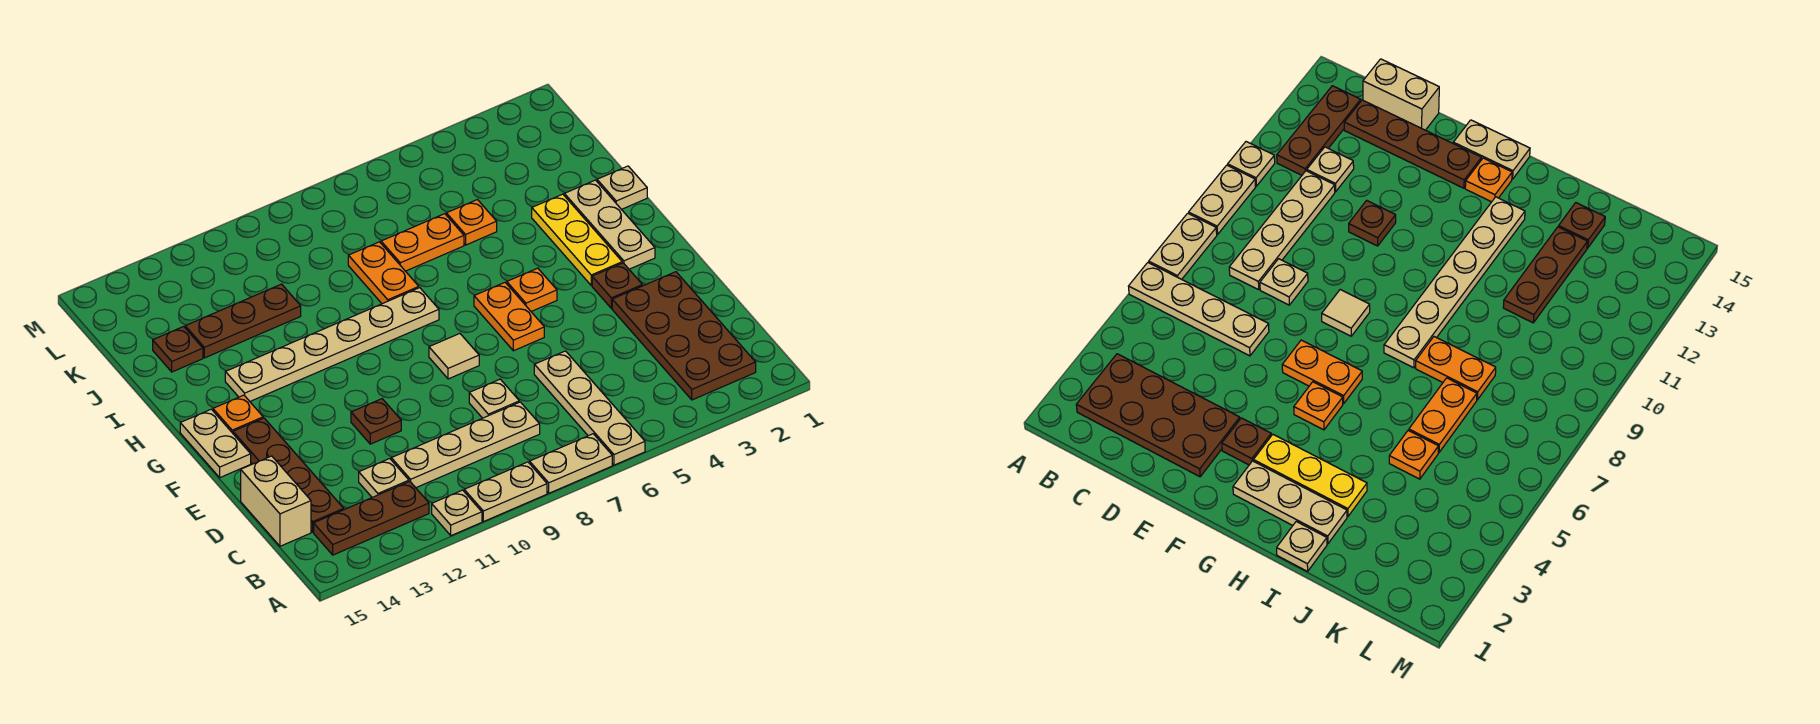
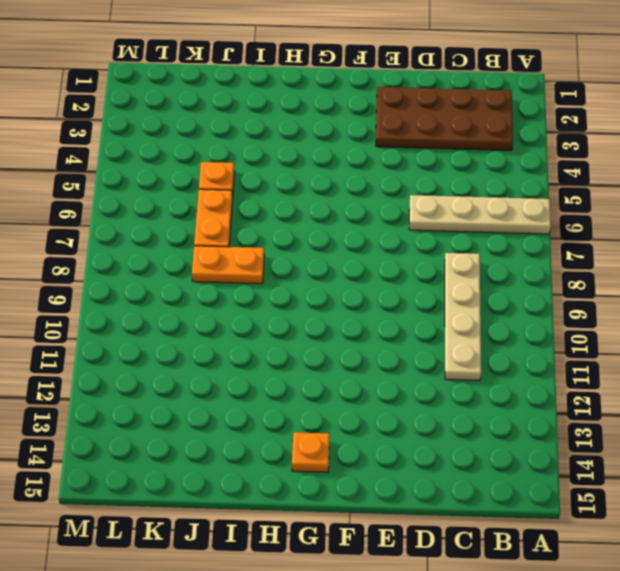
none -> tan 1x2 plate [530,434,612,493]
none -> tan 1x2 plate [464,462,547,522]
none -> tan 1x1 plate [432,490,482,536]

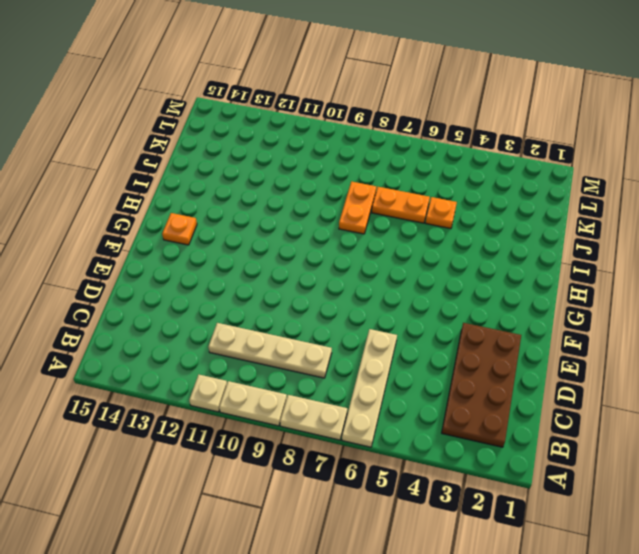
none -> brown 1x3 plate [314,481,429,555]
none -> tan 1x1 plate [359,459,409,497]
none -> brown 1x4 plate [233,418,344,532]

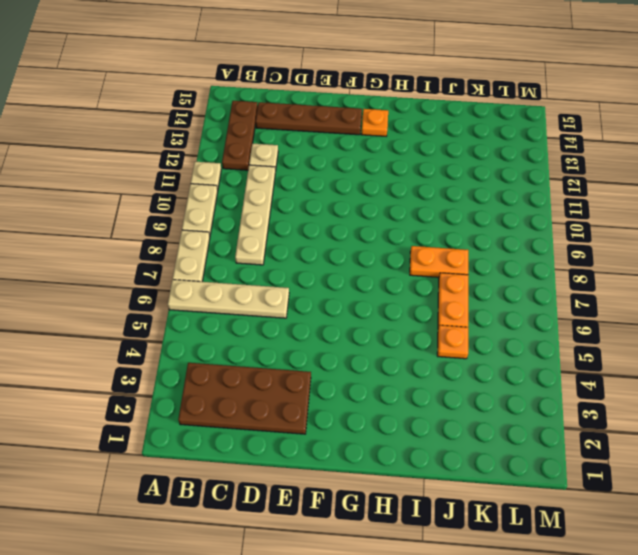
none -> tan 1x2 brick [241,456,311,546]
none -> tan 1x1 plate [469,379,519,418]
none -> brown 1x1 plate [351,399,401,444]

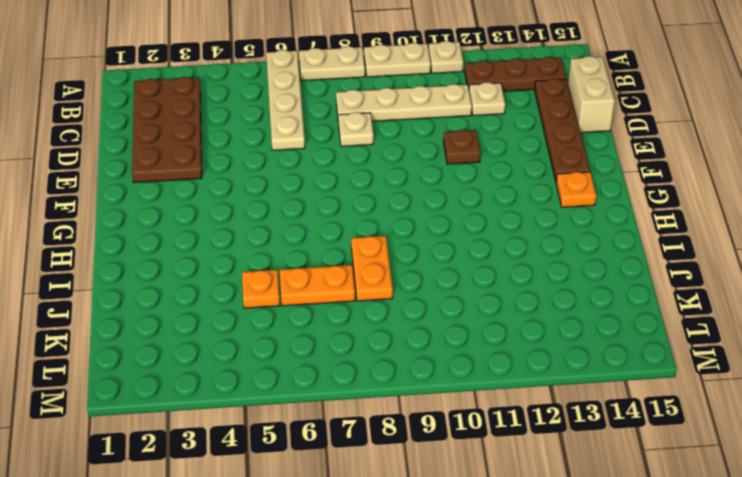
none -> brown 1x1 plate [592,263,642,308]
none -> orange 1x2 plate [474,283,544,351]
none -> tan 1x1 tile [429,334,479,379]

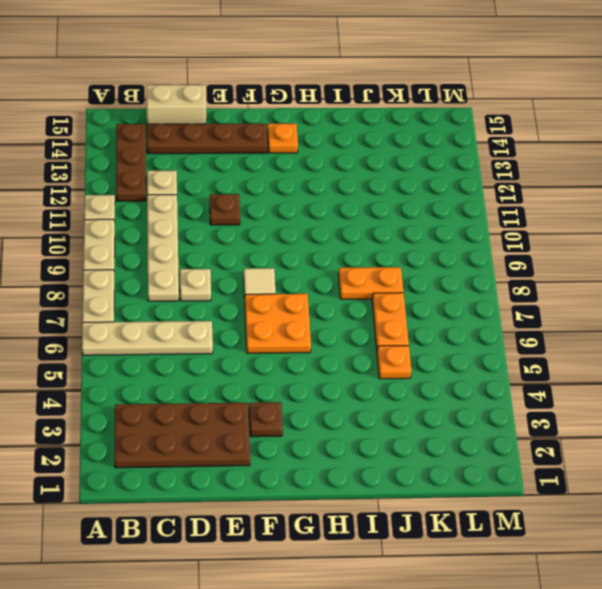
orange 2x2 plate [245,294,311,353] -> orange 1x2 plate [474,283,544,351]
none -> tan 1x2 plate [180,409,251,477]
none -> tan 1x3 plate [564,180,655,269]
none -> yellow 1x3 plate [532,194,622,285]

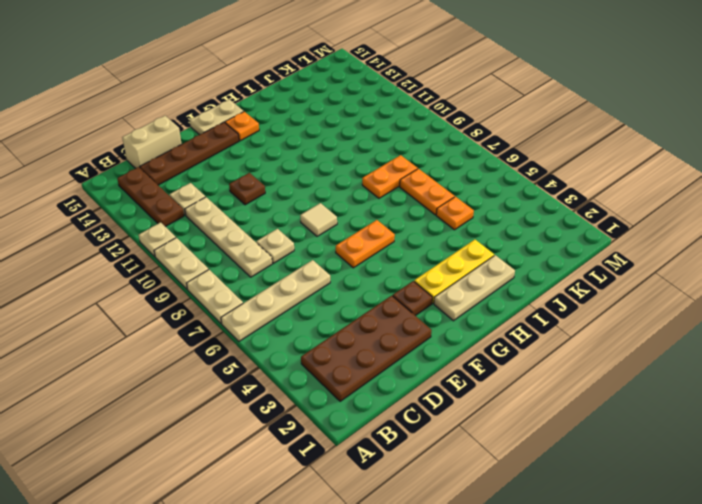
none -> orange 1x1 plate [507,268,557,312]
none -> tan 1x6 plate [225,288,439,401]
none -> tan 1x1 plate [597,166,647,209]

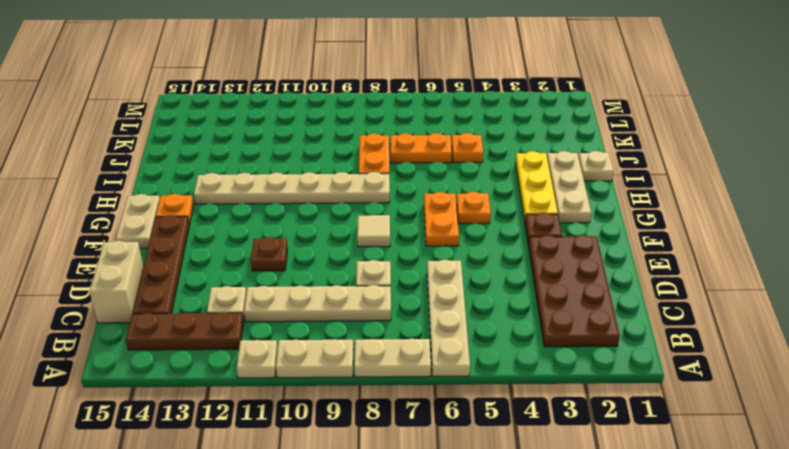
none -> brown 1x3 plate [185,284,301,358]
none -> brown 1x1 plate [153,327,203,372]

